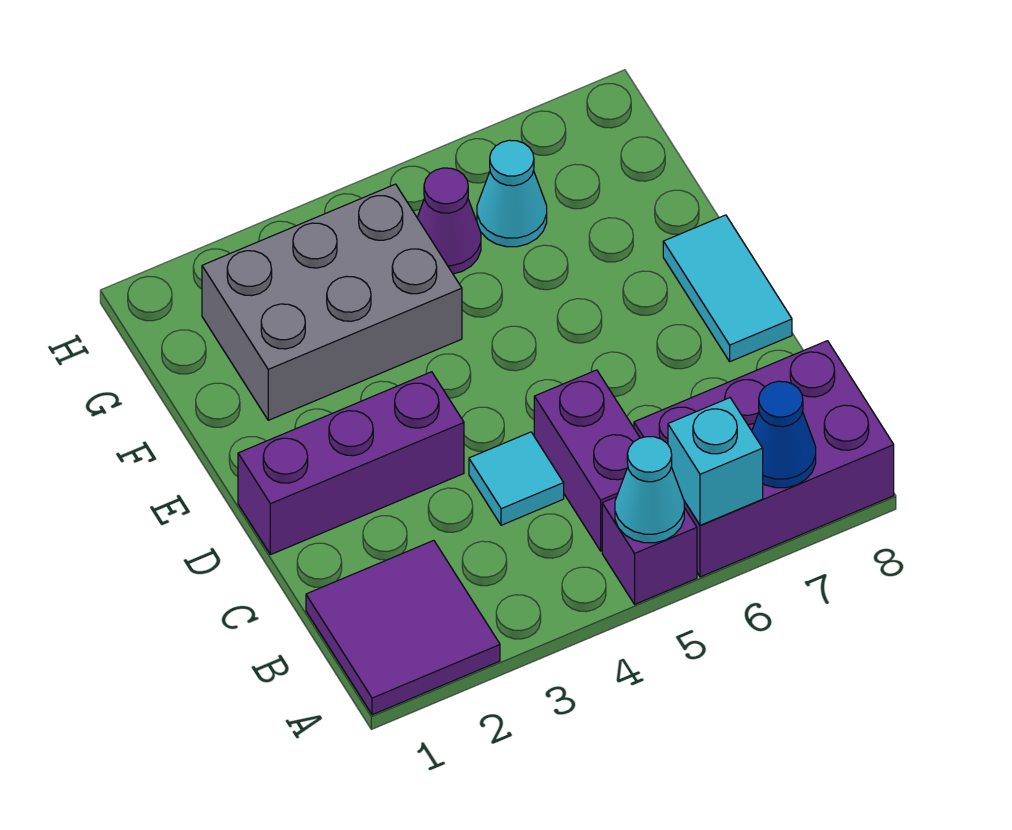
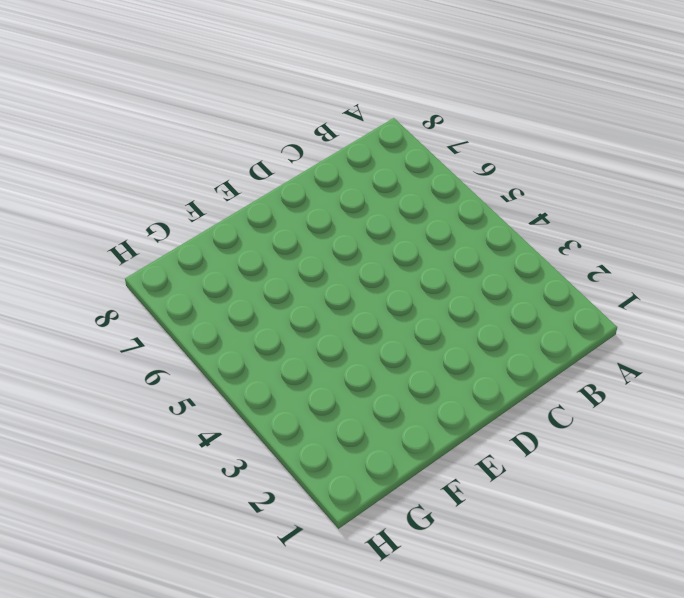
none -> purple 2x2 tile [306,540,500,715]
none -> purple 1x1 brick [602,497,697,604]
none -> purple 2x3 brick [634,341,894,577]

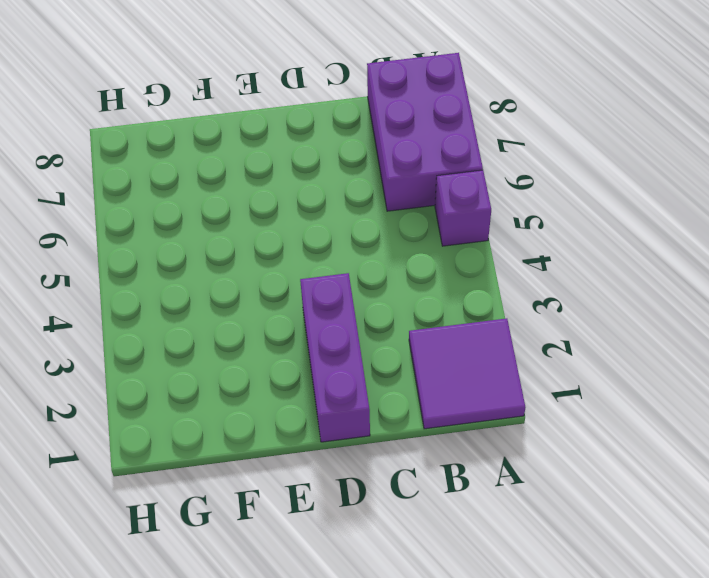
none -> purple 1x2 brick [534,370,640,551]
none -> cyan 1x1 tile [469,432,564,525]
none -> cyan 1x2 tile [663,215,792,362]

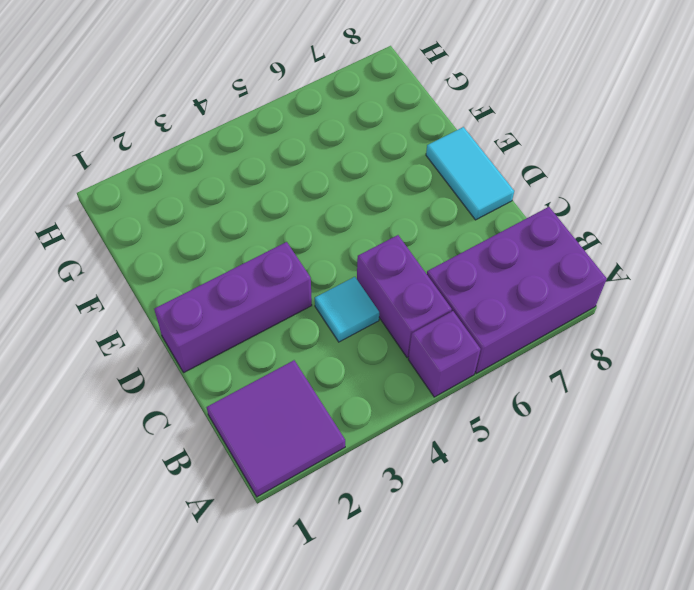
none -> grey 2x3 brick [202,184,462,420]
none -> purple 1x1 cone [417,168,481,274]
none -> cyan 1x1 cone [477,140,547,247]

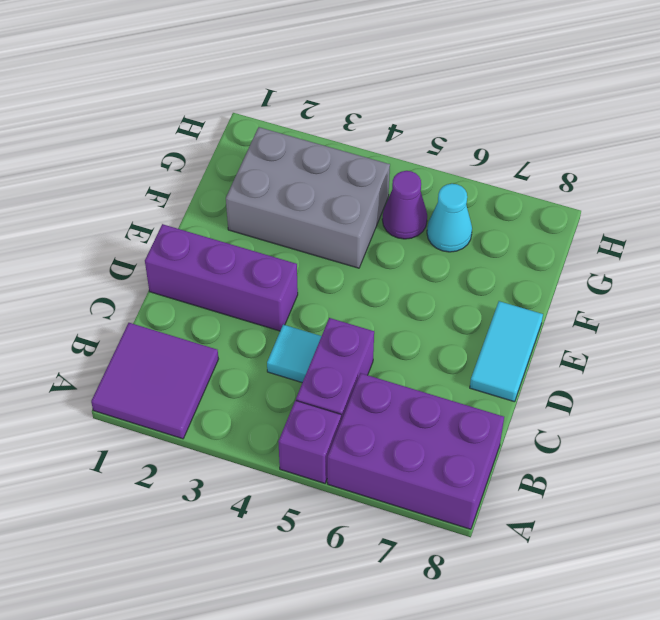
none -> cyan 1x1 cone [615,437,684,543]
none -> cyan 1x1 brick [668,398,763,525]
none -> blue 1x1 cone [752,381,816,488]

